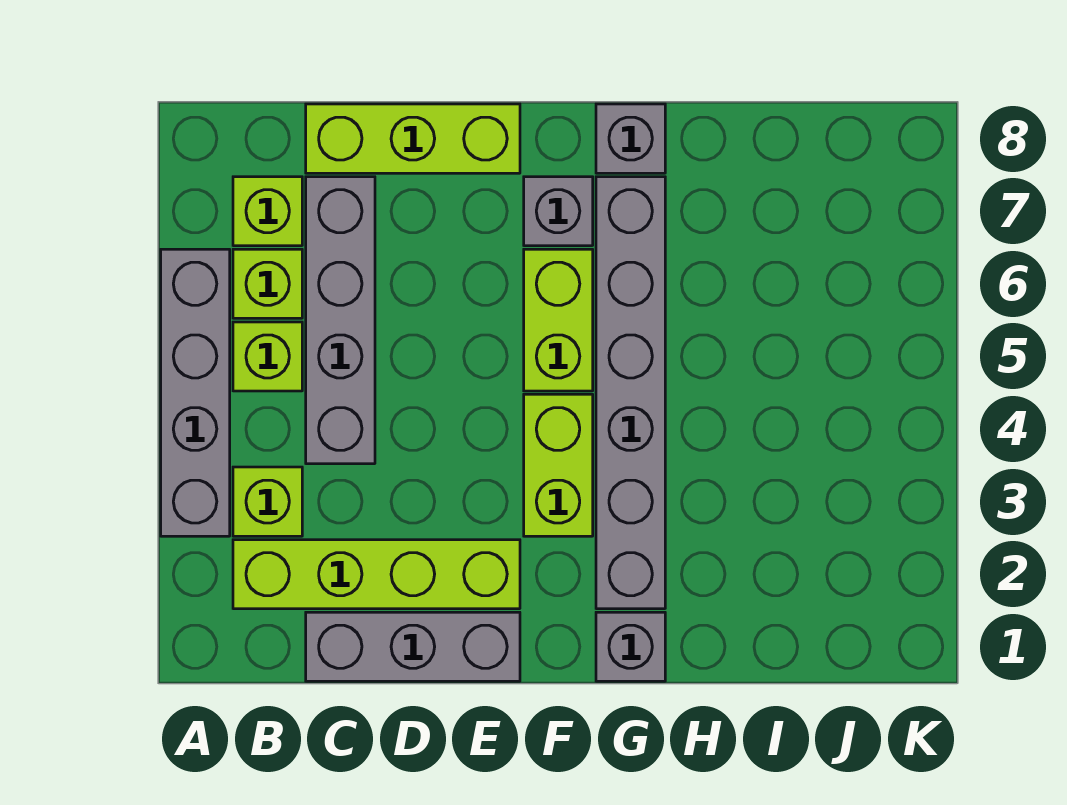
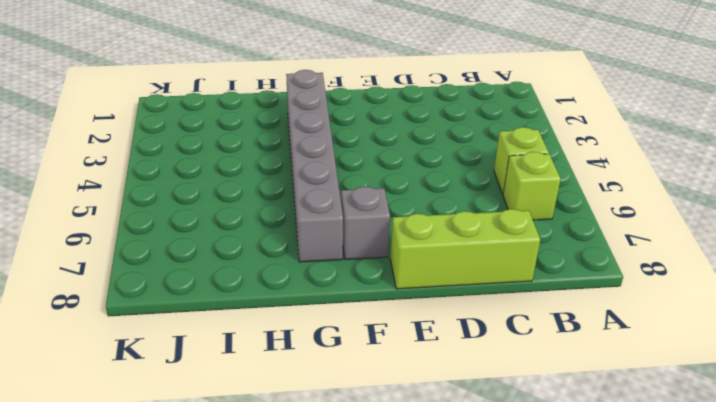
none -> grey 1x4 brick [161,249,230,536]
none -> lime 1x4 brick [233,540,520,609]
none -> lime 1x1 brick [233,467,302,536]

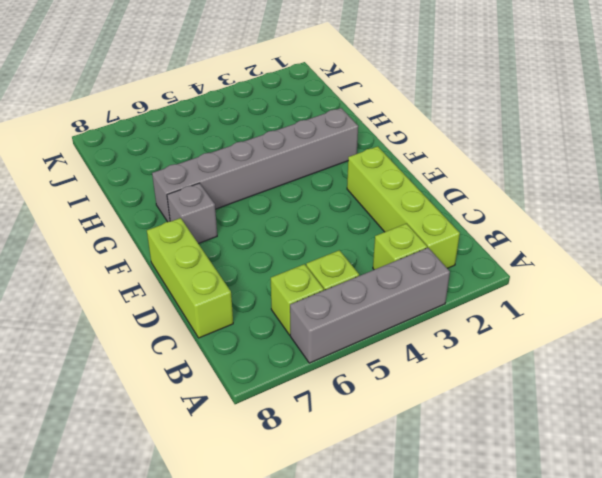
none -> lime 1x1 brick [233,177,302,246]
none -> grey 1x3 brick [306,612,520,681]
none -> grey 1x4 brick [306,177,375,464]

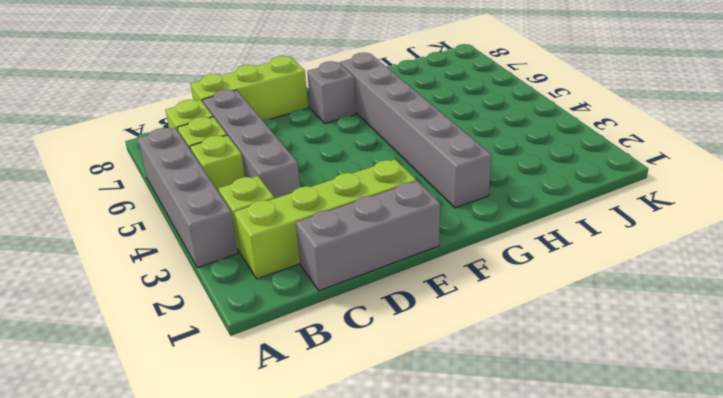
none -> lime 1x2 brick [524,394,593,536]
none -> lime 1x2 brick [524,249,593,391]
none -> grey 1x1 brick [596,612,665,681]

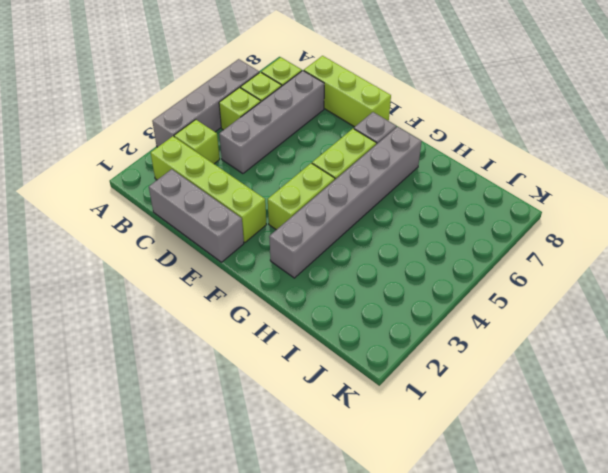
none -> grey 1x1 brick [596,612,665,681]
none -> grey 1x1 brick [596,104,665,173]

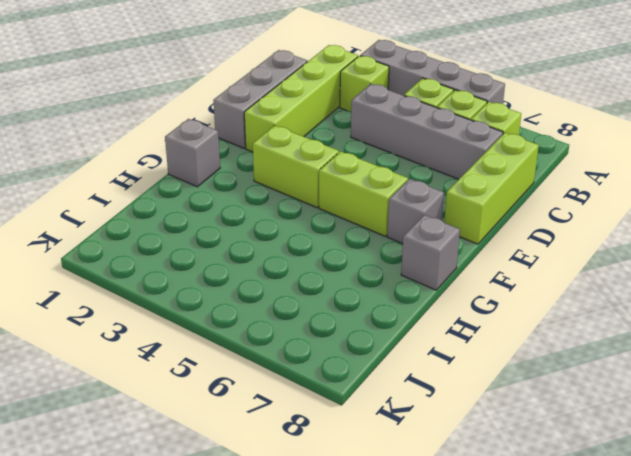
none -> grey 1x6 brick [596,177,665,609]

